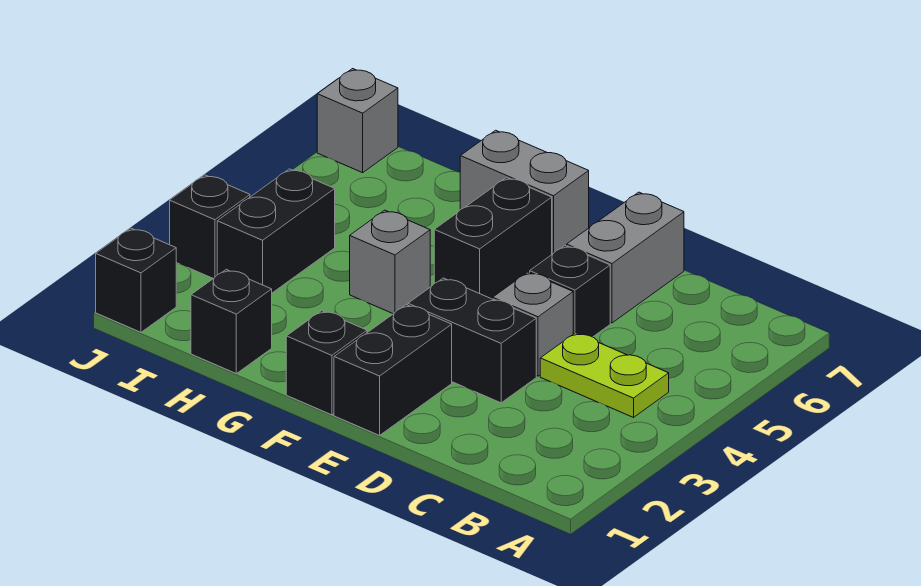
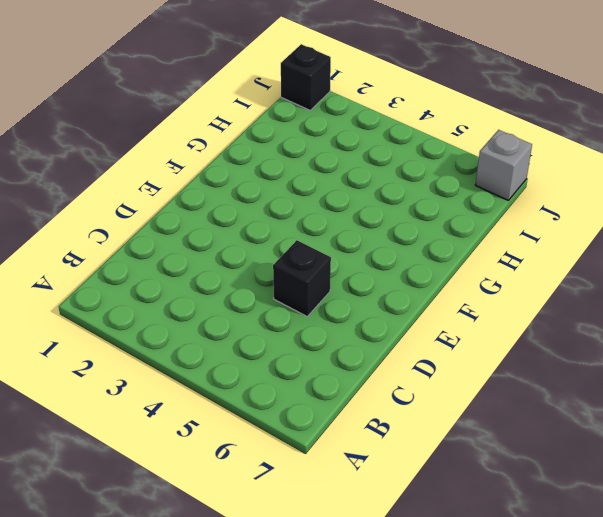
none -> lime 1x2 plate [540,333,669,417]
none -> black 1x2 brick [408,278,536,403]
none -> grey 1x1 brick [493,272,573,376]

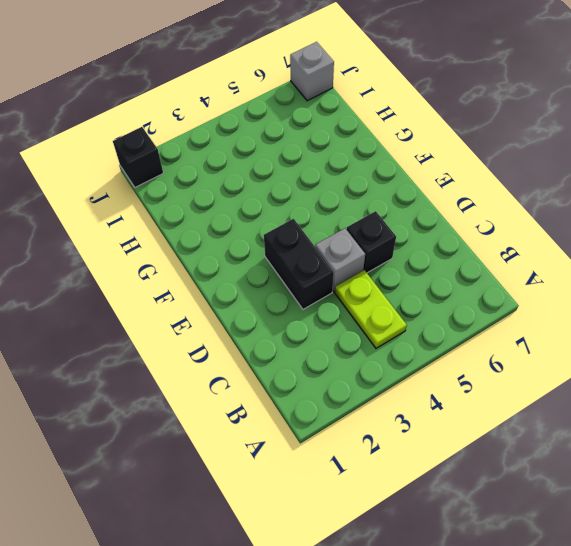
none -> grey 1x2 brick [567,192,684,323]
none -> black 1x2 brick [334,305,452,435]
none -> black 1x1 brick [286,311,367,415]

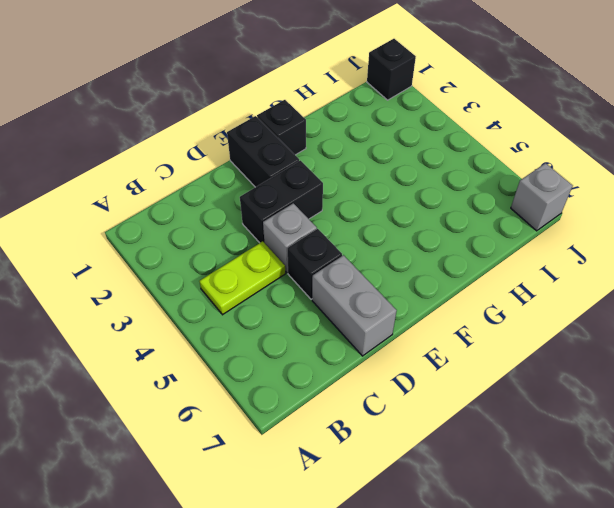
none -> black 1x2 brick [434,178,552,299]
none -> grey 1x2 brick [460,130,589,254]
none -> grey 1x1 brick [350,210,430,314]

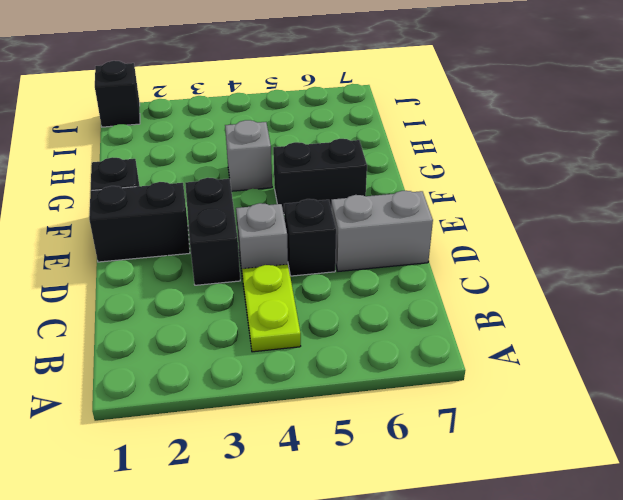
none -> grey 1x2 brick [460,130,589,254]
none -> black 1x1 brick [191,269,272,374]
none -> black 1x2 brick [217,169,335,293]

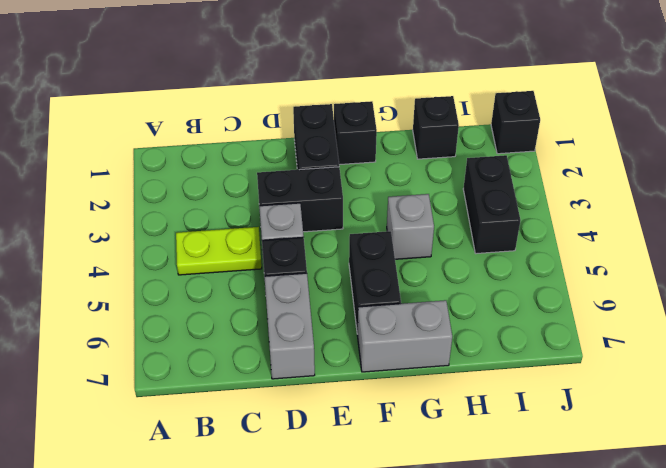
none -> black 1x1 brick [170,175,250,278]
none -> grey 1x1 brick [317,69,398,173]

